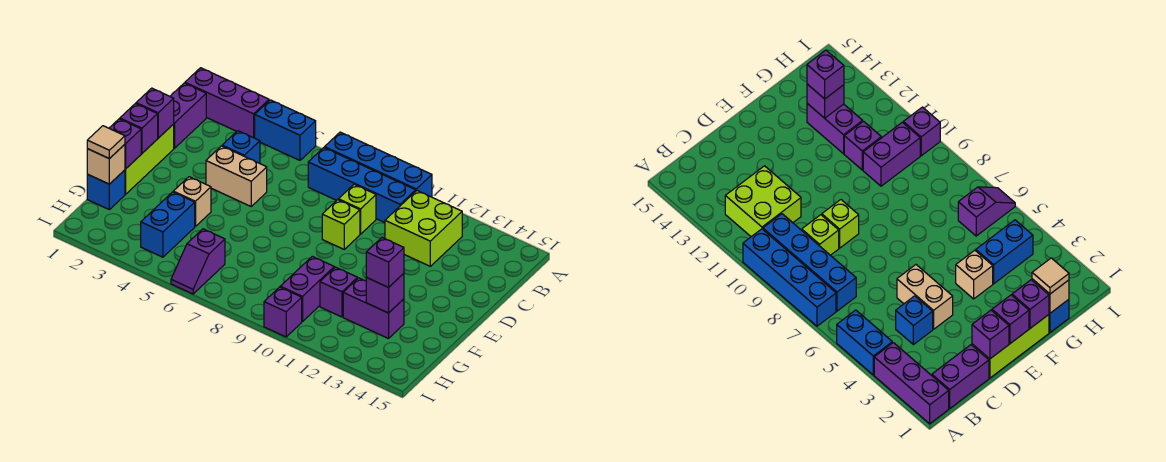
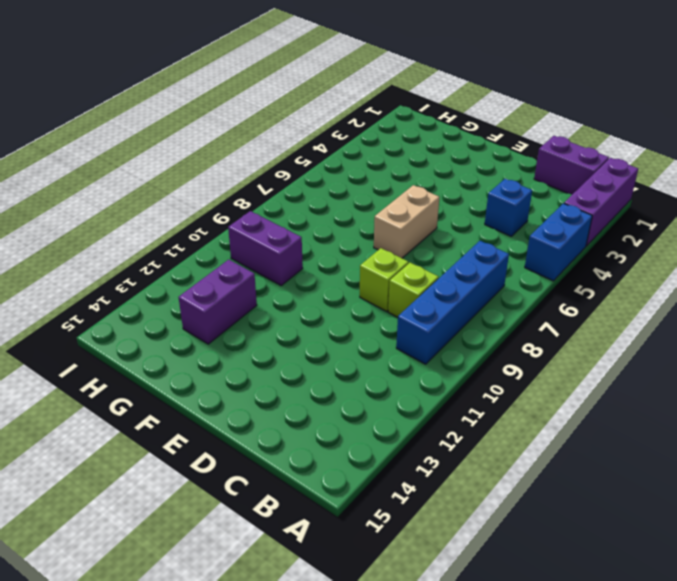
tan 1x2 brick [374,185,439,258] -> tan 1x2 brick moved to [206,146,267,206]
none -> blue 1x4 brick [325,132,432,197]
none -> lime 2x2 brick [385,191,462,266]
none -> lime 1x3 brick [125,124,174,194]

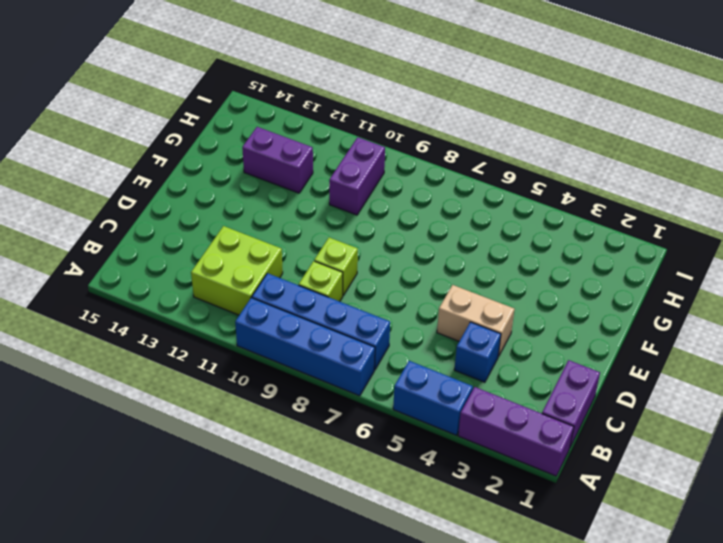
none -> lime 1x3 brick [125,124,174,194]
none -> tan 1x1 brick [173,177,211,227]
none -> blue 1x1 brick [87,170,125,210]

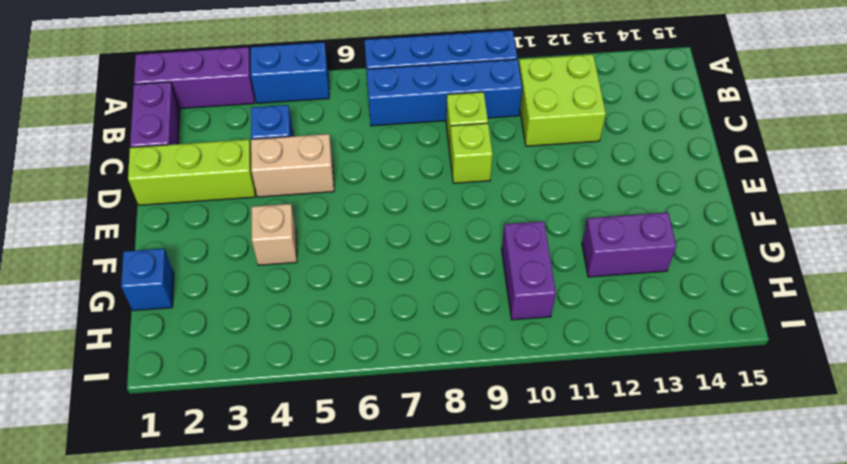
lime 1x3 brick [128,139,255,205] -> lime 1x3 brick turned to [125,124,174,194]
none -> blue 1x2 brick [141,192,195,257]
none -> purple 1x1 brick [320,267,358,317]
none -> purple 1x2 slope [171,229,225,294]

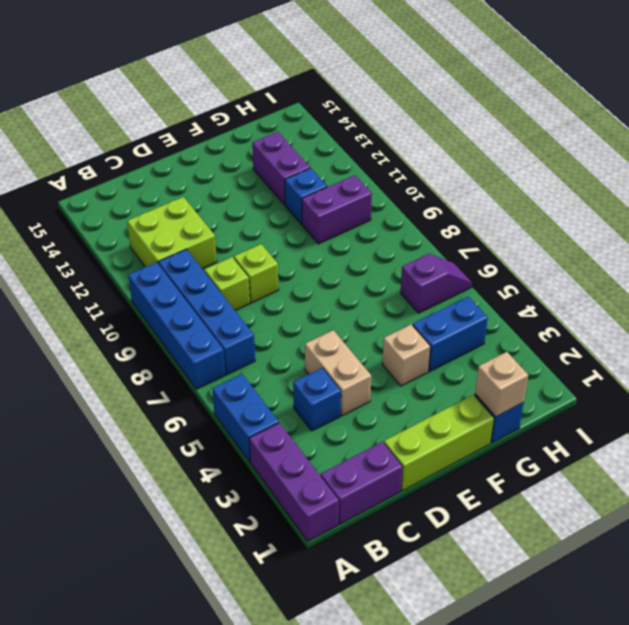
blue 1x1 brick [285,168,327,224] -> purple 1x1 brick [320,267,358,317]
none -> purple 1x1 brick [264,287,302,337]
none -> purple 1x1 brick [136,88,174,138]
none -> purple 1x1 brick [120,104,158,153]

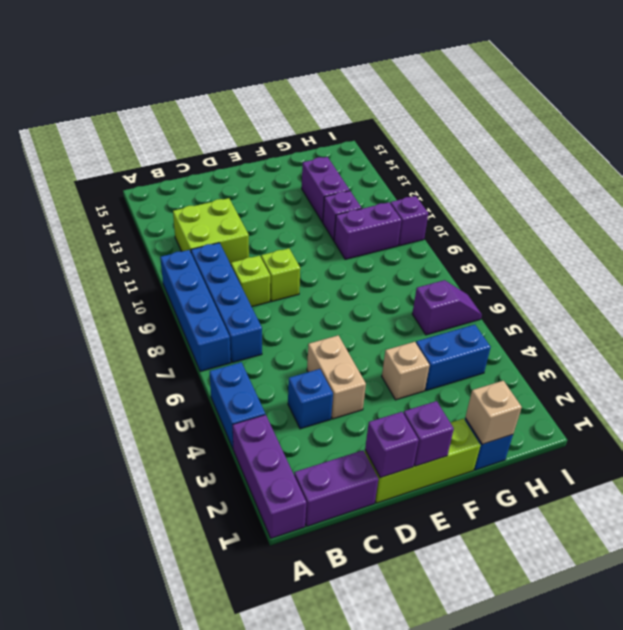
none -> purple 1x1 brick [109,119,141,169]
none -> purple 1x1 brick [366,273,404,313]
none -> tan 1x1 tile [87,126,125,159]

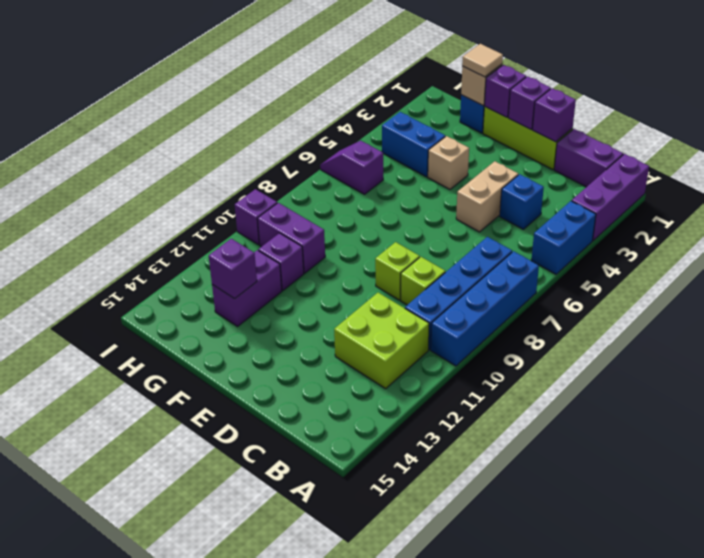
none -> purple 1x1 brick [366,238,404,287]

